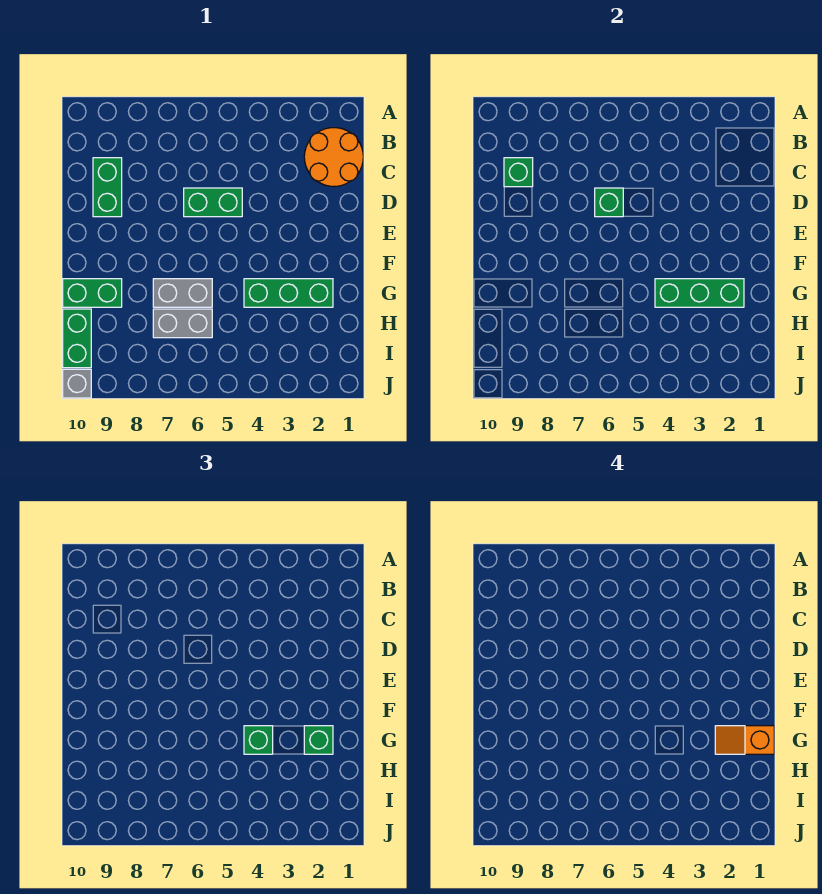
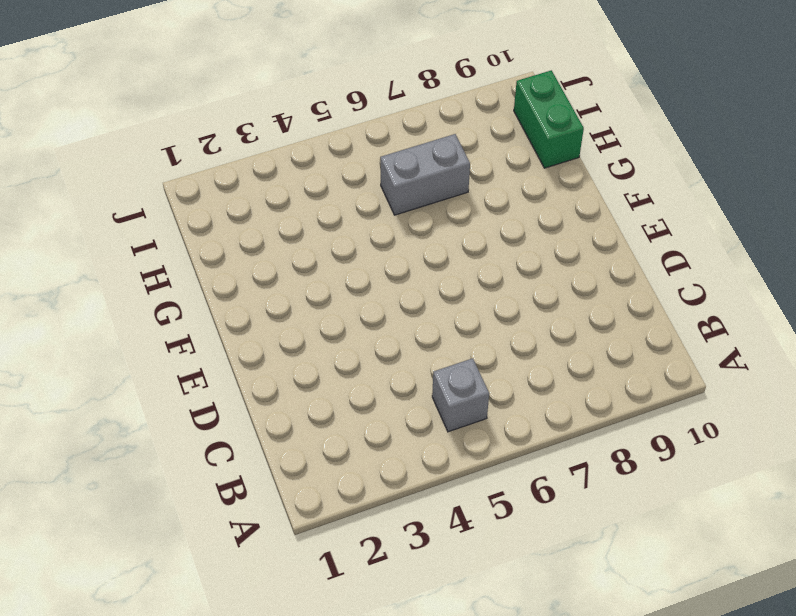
grey 1x1 brick [432,358,489,432] -> grey 1x1 brick moved to [63,369,91,398]
none -> orange 2x2 round brick [304,128,363,187]
none -> green 1x2 brick [93,158,122,217]
none -> green 1x2 brick [184,188,242,217]

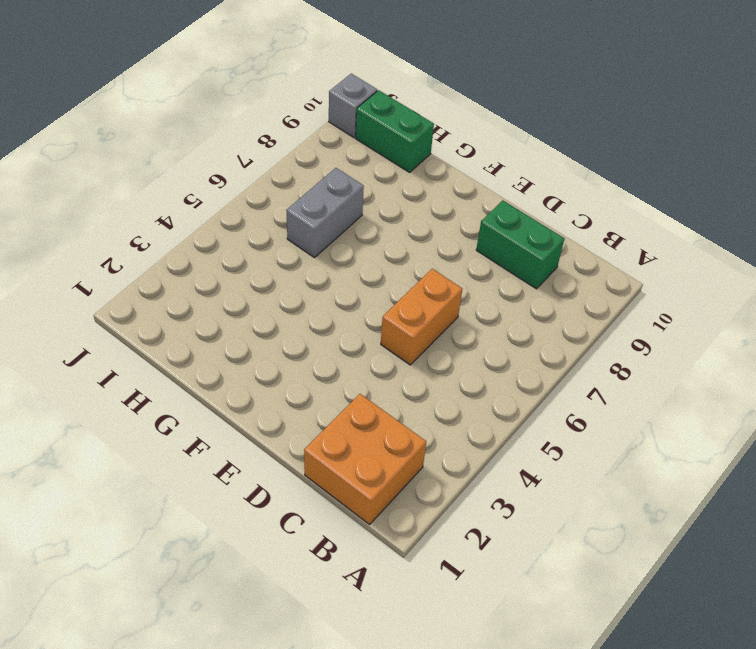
orange 2x2 brick [304,394,426,524] -> orange 2x2 round brick [304,128,363,187]
orange 1x2 brick [381,269,462,365] -> green 1x2 brick [184,188,242,217]
none -> green 1x3 brick [244,279,333,307]
none -> grey 1x2 brick [153,279,212,307]
none -> green 1x2 brick [63,279,122,307]

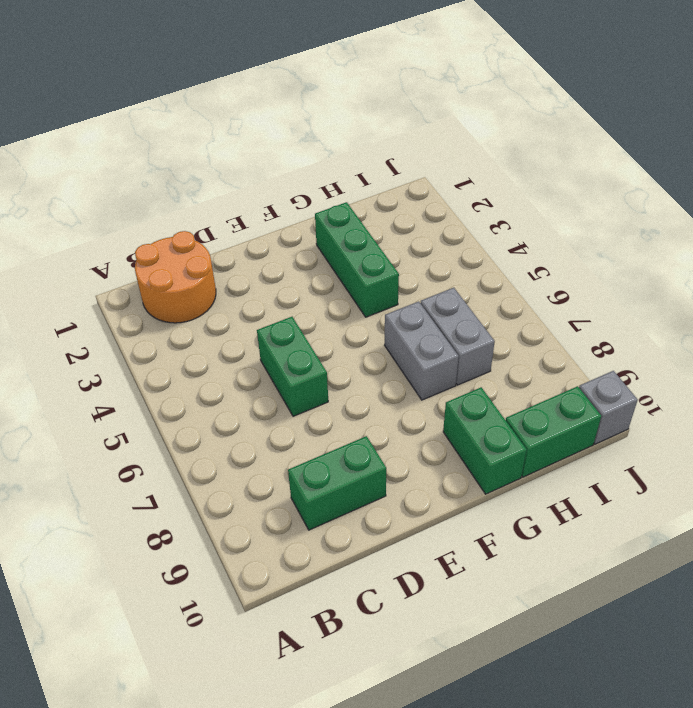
none -> green 1x1 brick [504,158,533,187]
none -> green 1x1 brick [595,188,623,217]
none -> green 1x3 brick [655,279,744,307]

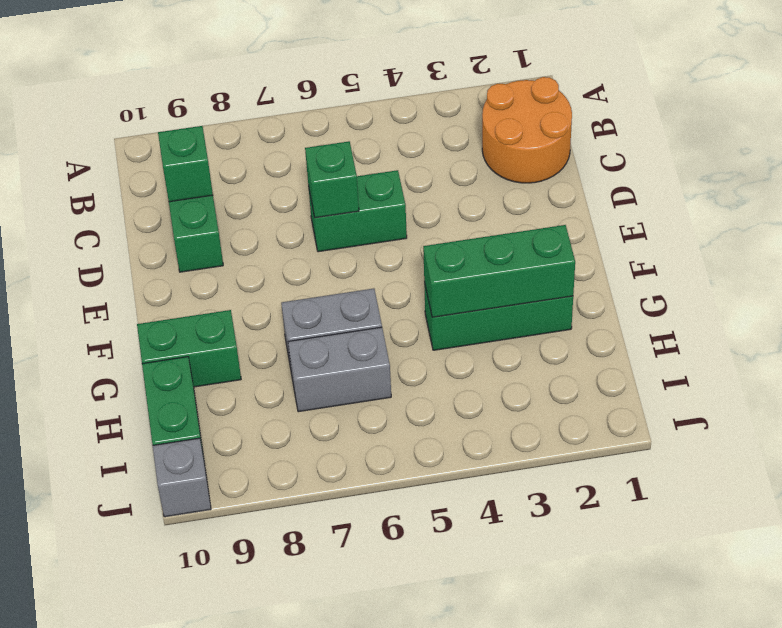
none -> green 1x1 brick [304,726,333,754]
none -> green 1x1 brick [244,726,273,754]
none -> orange 1x2 slope [715,726,774,754]

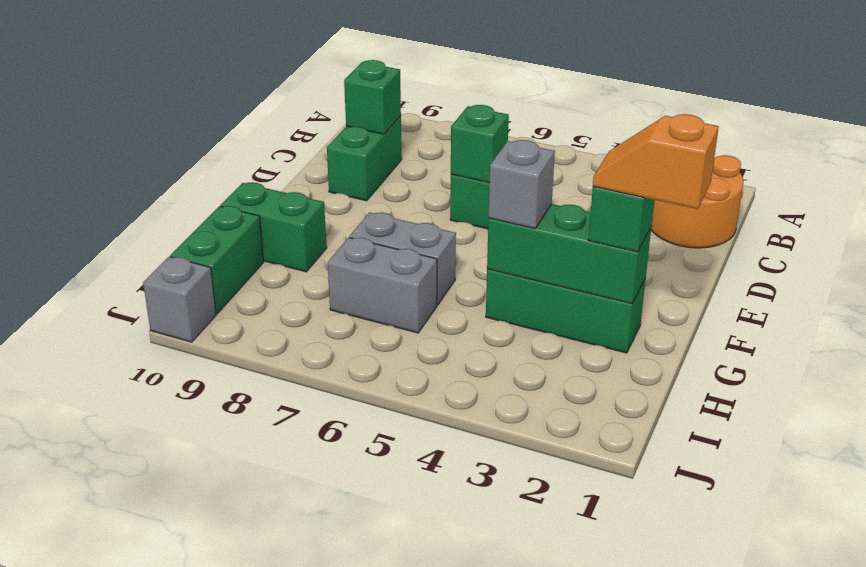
grey 1x1 brick [489,140,555,228] -> green 1x1 brick [244,726,273,754]

